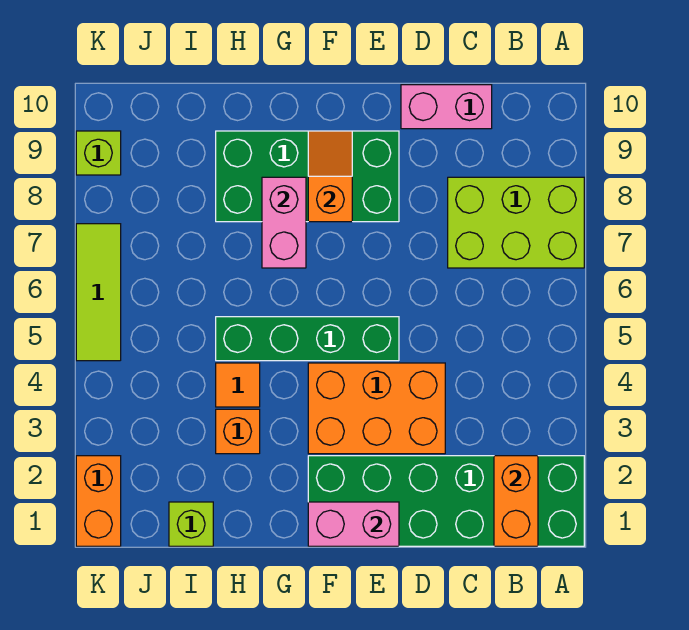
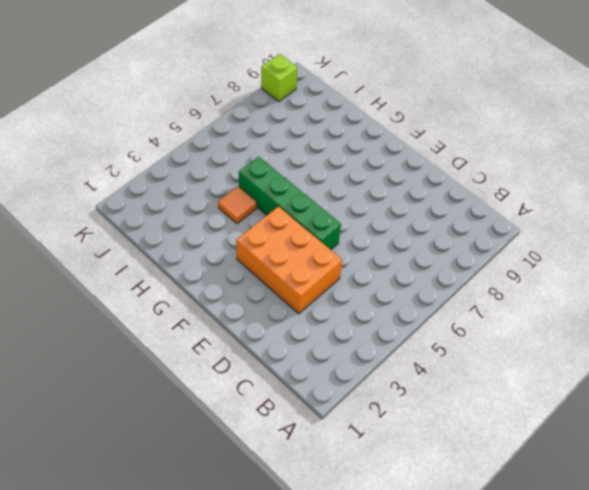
none -> green 2x6 brick [308,456,584,546]
none -> lime 2x3 brick [448,177,584,268]
none -> pink 1x2 brick [401,85,492,129]

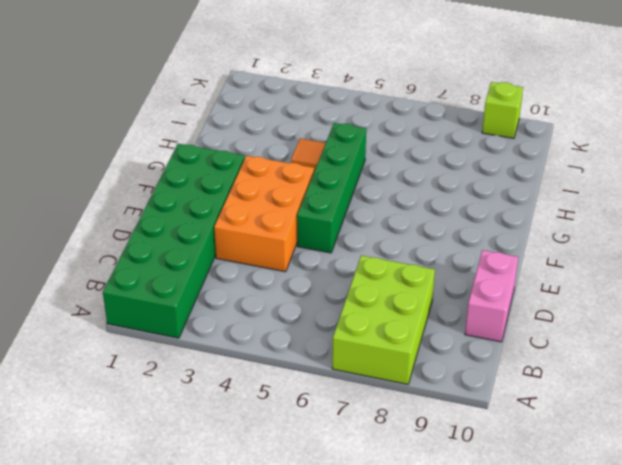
none -> green 2x4 brick [216,131,399,222]
none -> orange 1x1 brick [216,409,260,454]
none -> lime 1x1 brick [169,502,213,546]

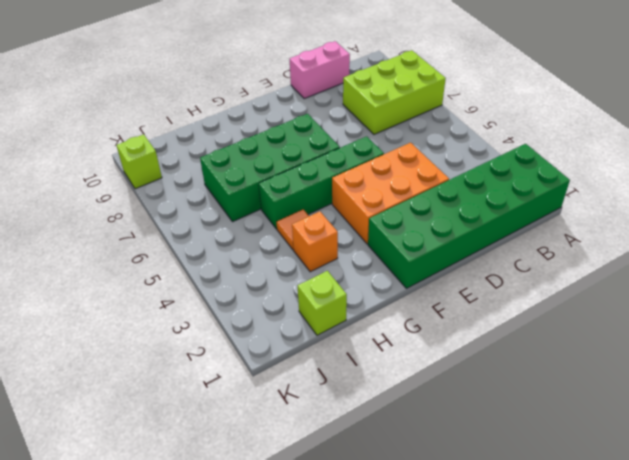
green 2x4 brick [200,114,340,222] -> green 2x4 brick moved to [216,131,399,222]
none -> orange 1x2 brick [76,456,121,546]
none -> lime 1x3 tile [76,224,121,361]
none -> orange 1x2 brick [494,456,538,546]

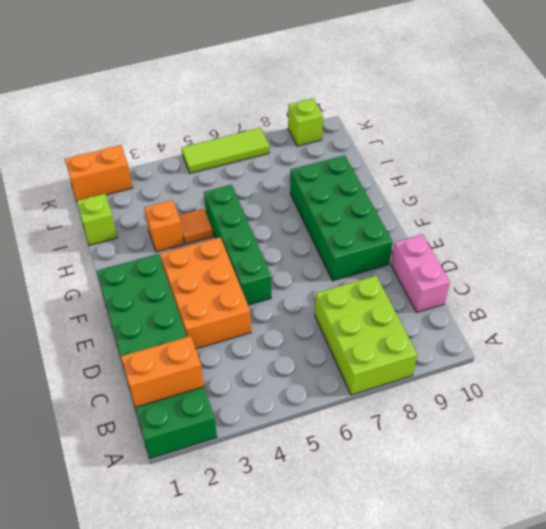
none -> pink 1x2 brick [308,502,399,546]
none -> orange 1x2 slope [308,131,352,222]
none -> pink 1x2 brick [262,177,306,268]

